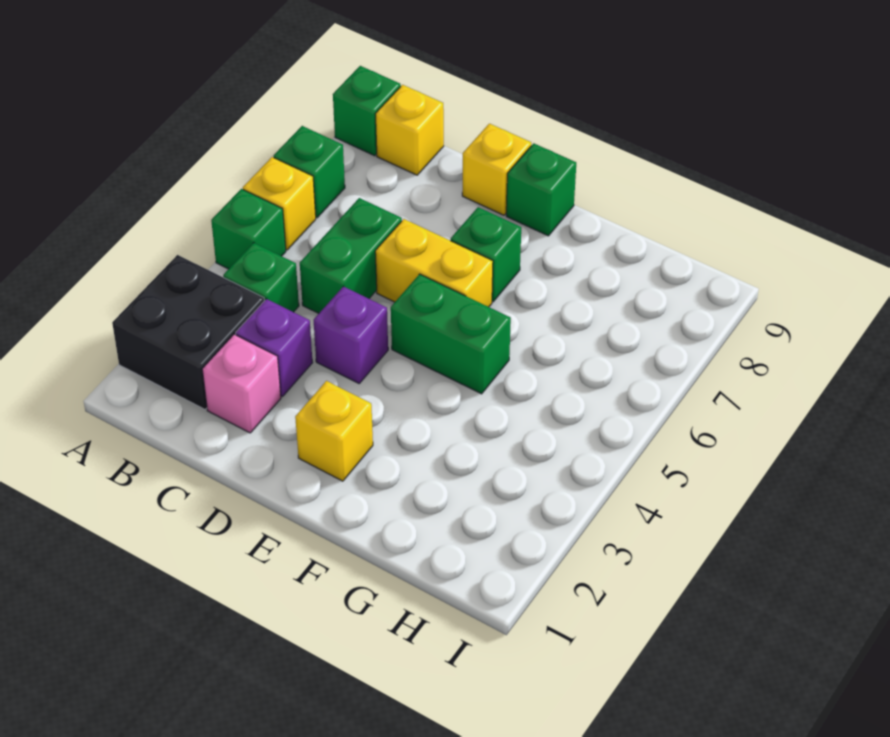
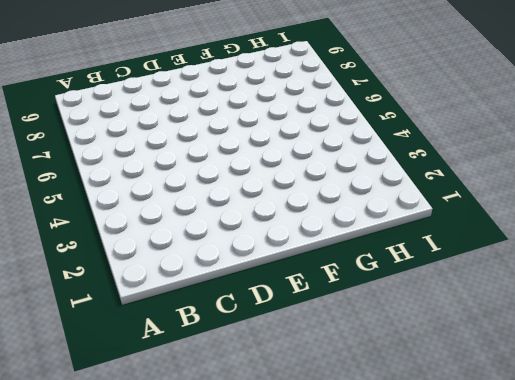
none -> black 2x2 brick [112,255,265,409]
none -> green 1x1 brick [211,189,286,269]
none -> yellow 1x1 brick [243,157,316,250]

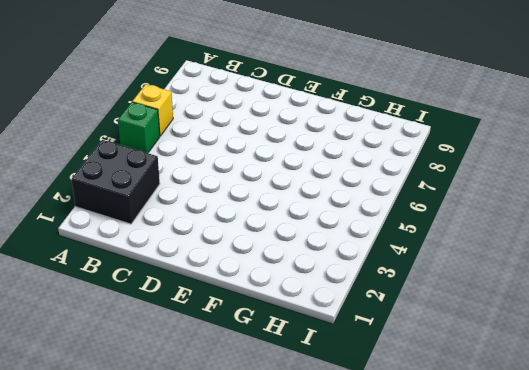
none -> green 1x1 brick [274,126,345,218]
none -> green 1x1 brick [333,66,401,156]
none -> green 1x1 brick [223,243,299,312]

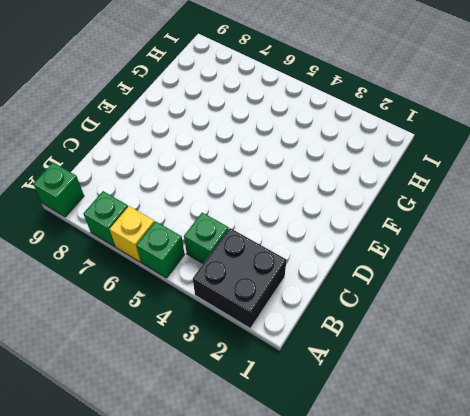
none -> yellow 1x1 brick [376,85,444,175]
none -> pink 1x1 brick [202,334,281,433]
none -> purple 1x1 brick [236,299,313,397]

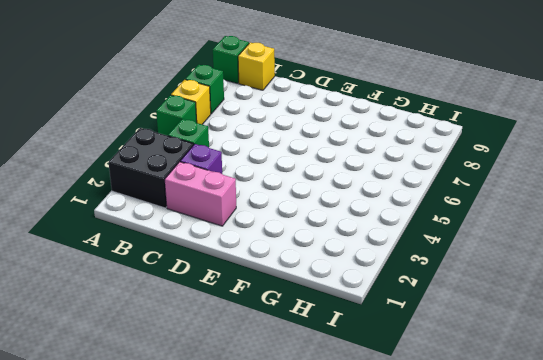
pink 1x2 brick [165,162,236,226] -> pink 1x1 brick [202,334,281,433]
none -> green 1x2 brick [300,198,402,313]
none -> purple 1x1 brick [314,287,388,383]
none -> yellow 1x2 brick [375,219,493,307]

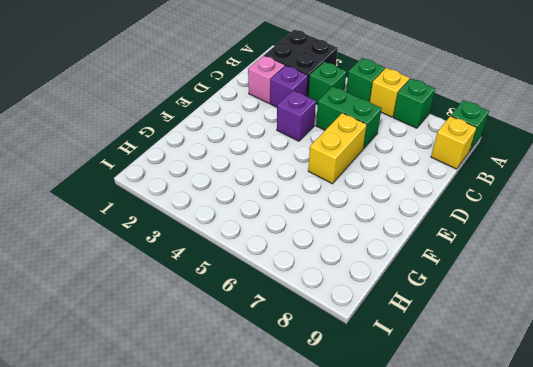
none -> yellow 1x1 brick [462,124,531,215]
none -> yellow 1x1 brick [295,381,373,481]
none -> green 1x2 brick [391,274,511,394]

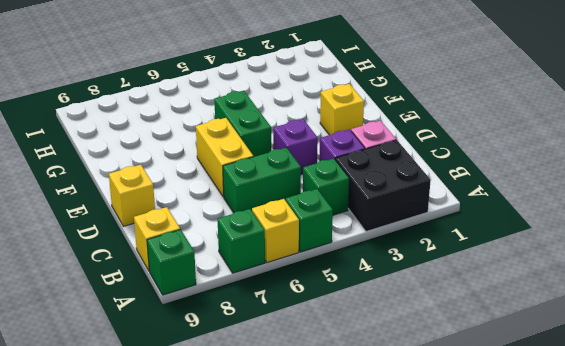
none -> green 1x1 brick [451,207,521,302]
none -> green 1x1 brick [506,143,576,236]

